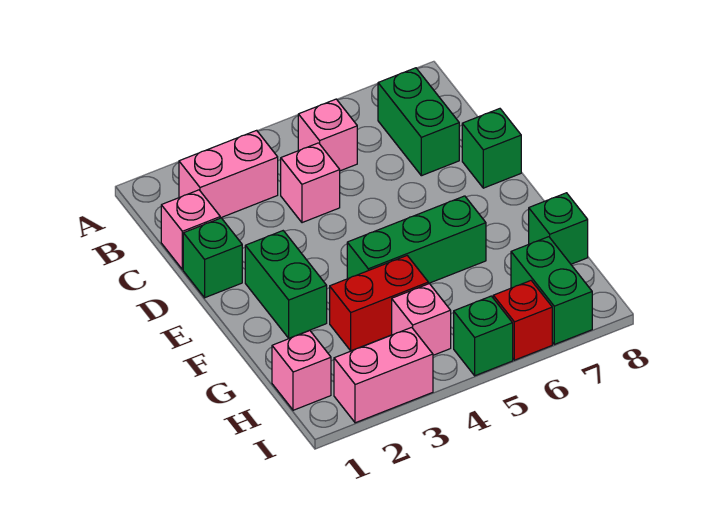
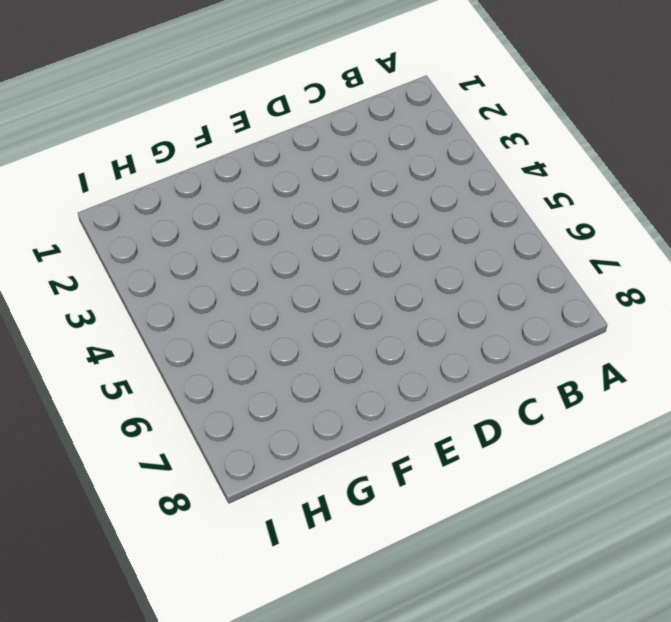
none -> pink 1x2 brick [179,130,278,218]
none -> pink 1x1 brick [298,99,357,171]
none -> green 1x2 brick [378,68,459,176]

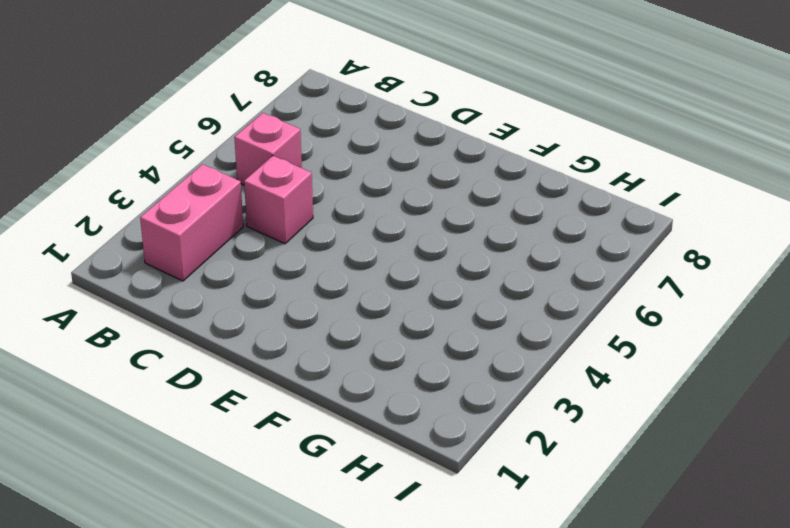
none -> green 1x2 brick [378,68,459,176]
none -> pink 1x1 brick [161,190,220,270]
none -> green 1x1 brick [183,218,242,298]

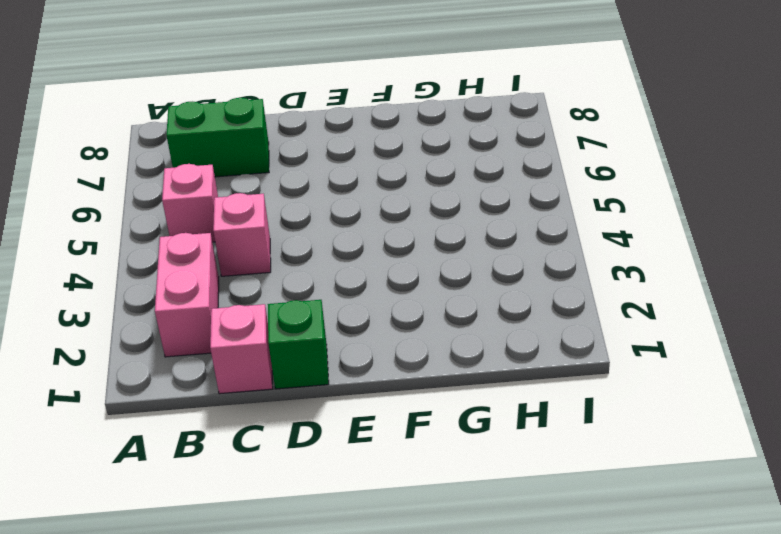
none -> green 1x1 brick [462,109,521,188]
none -> green 1x2 brick [245,231,327,338]
none -> green 1x3 brick [347,196,486,284]

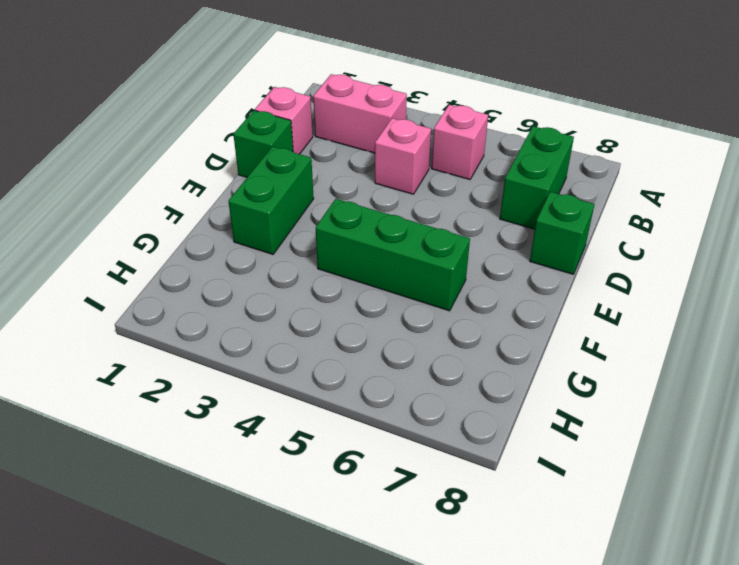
none -> red 1x2 brick [330,256,428,351]
none -> green 1x1 brick [529,193,588,264]
none -> pink 1x1 brick [272,331,331,410]

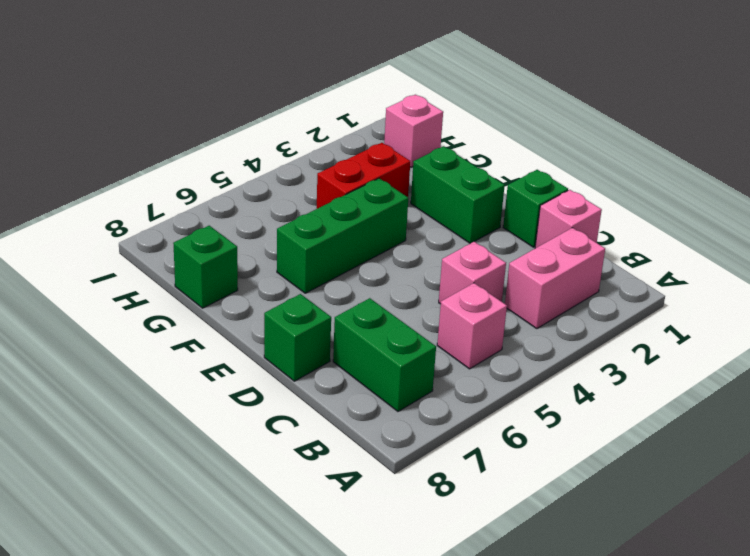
none -> pink 1x1 brick [392,284,451,355]
none -> green 1x2 brick [511,237,592,344]
none -> pink 1x2 brick [334,327,433,423]

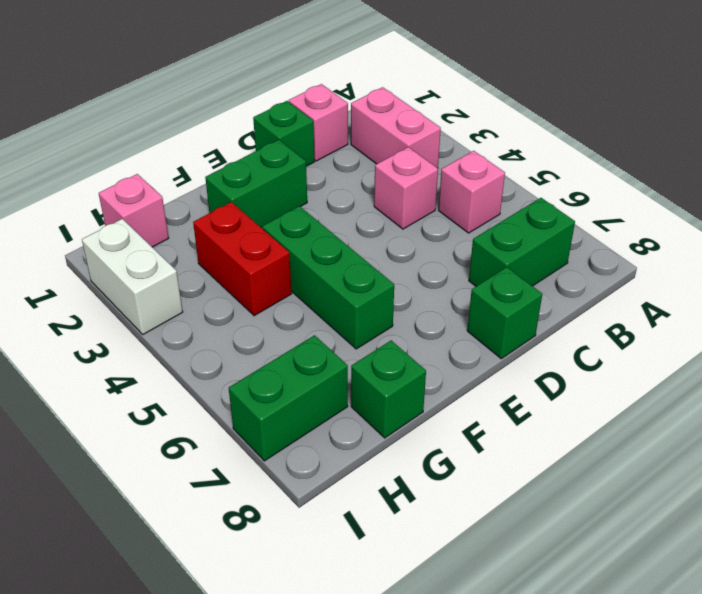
white 1x2 brick [82,219,183,334] -> pink 1x2 brick [334,327,433,423]
none -> pink 1x1 brick [392,284,451,355]
none -> green 1x1 brick [454,296,513,376]
none -> red 1x1 brick [493,281,552,360]

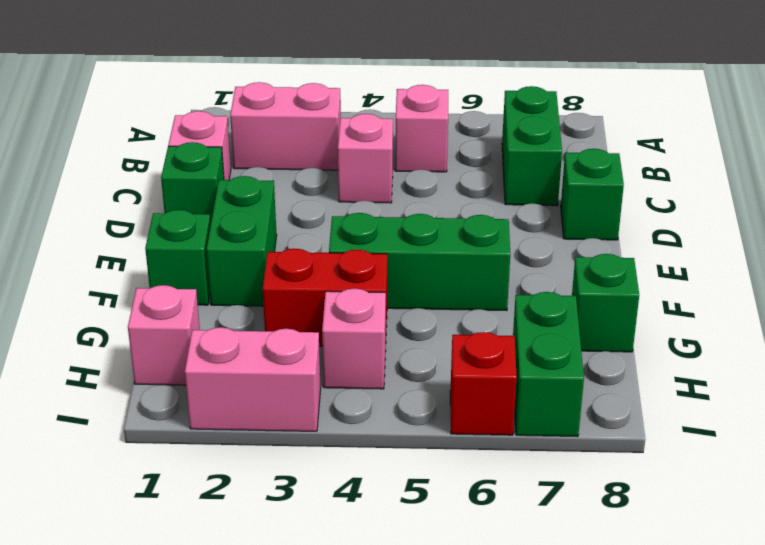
green 1x1 brick [145,210,211,305] -> green 1x1 brick moved to [454,296,513,376]

